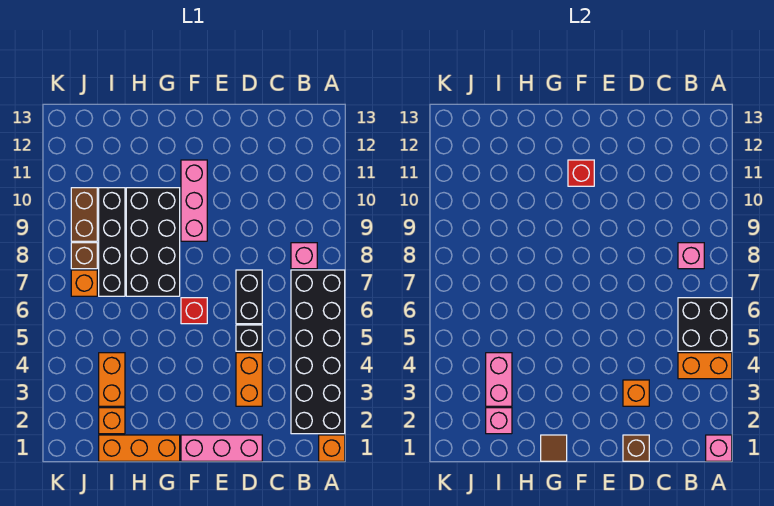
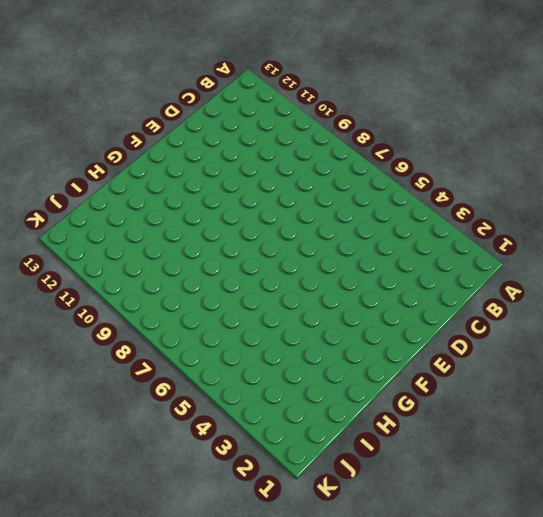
none -> orange 1x1 brick [319,435,345,461]
none -> black 2x6 brick [291,270,345,434]
none -> pink 1x1 brick [291,243,317,269]

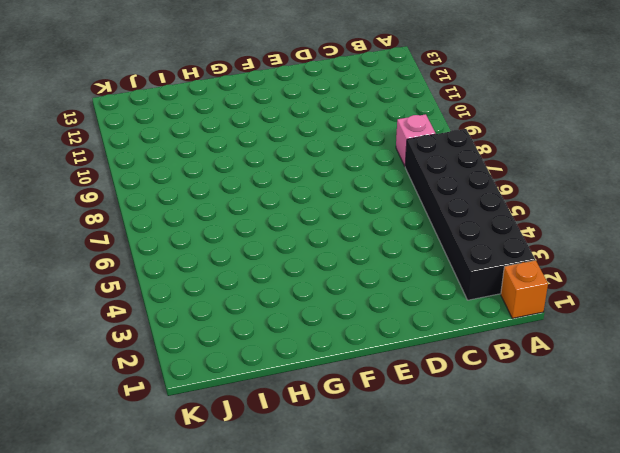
none -> pink 1x3 brick [181,435,262,461]
none -> orange 1x2 brick [236,353,262,406]
none -> black 1x1 brick [236,325,262,351]

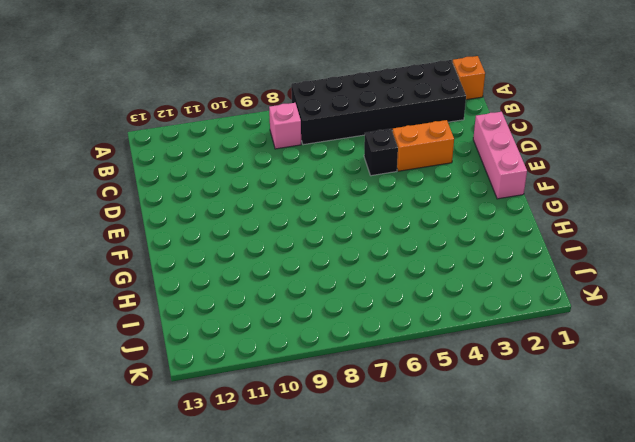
none -> black 1x2 brick [236,270,262,324]
none -> red 1x1 brick [181,298,207,324]
none -> pink 1x3 brick [181,160,207,241]

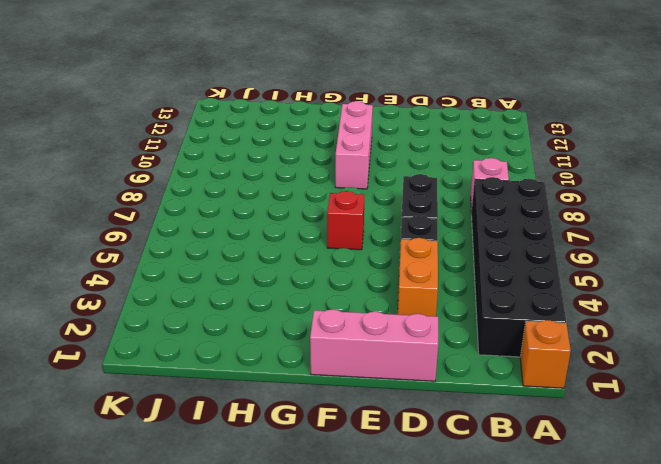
none -> orange 1x3 brick [99,435,180,461]
none -> black 2x4 brick [126,188,180,296]
none -> orange 1x1 brick [99,408,125,434]

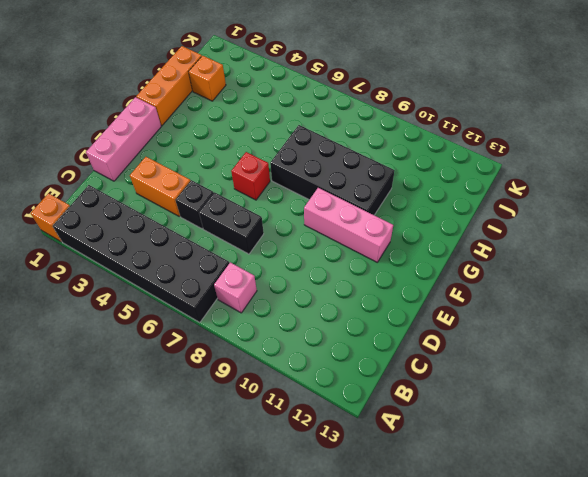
none -> orange 1x2 brick [99,353,125,406]
none -> black 1x4 brick [99,188,125,296]
none -> orange 1x1 brick [71,270,97,296]

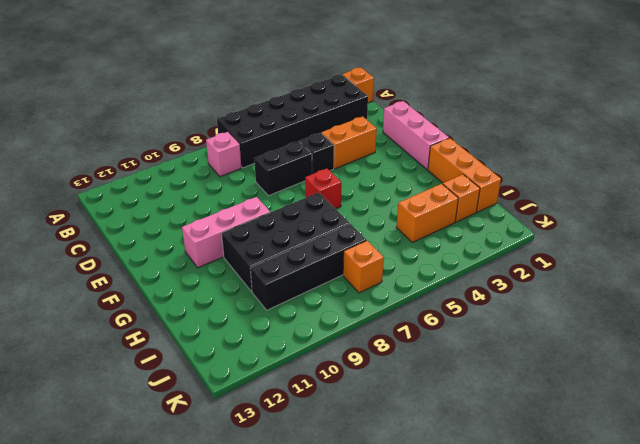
none -> brown 1x1 brick [71,243,97,269]
none -> brown 1x2 brick [71,188,97,241]
none -> pink 1x1 brick [706,435,732,461]

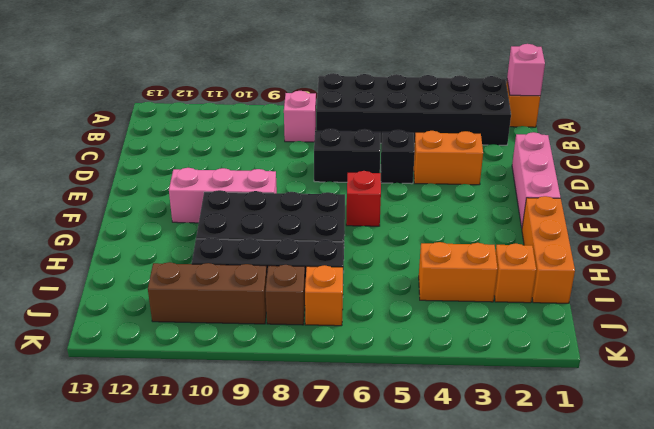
brown 1x3 brick [148,262,267,324] -> brown 1x2 brick [71,188,97,241]
none -> orange 1x2 brick [678,353,732,379]
none -> black 2x2 brick [678,298,732,351]
none -> pink 1x1 brick [678,243,704,269]

